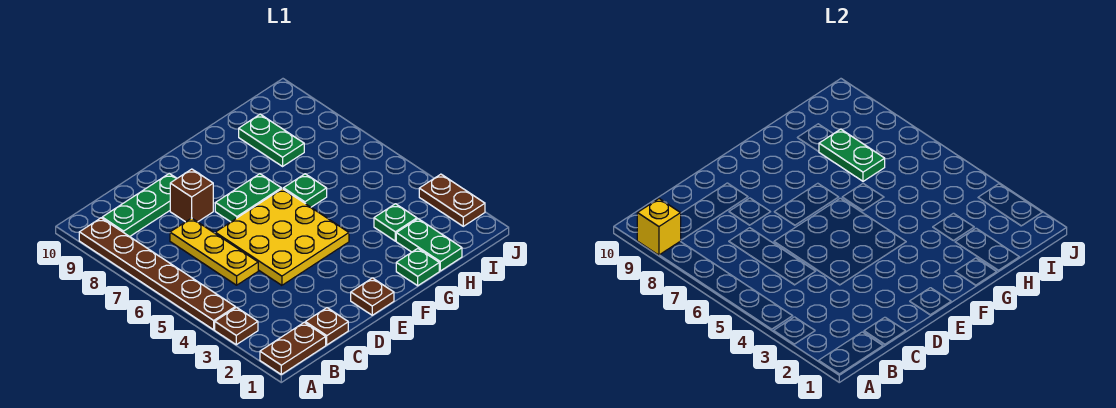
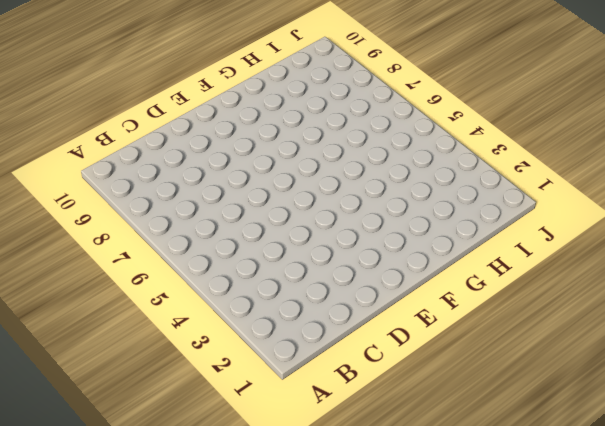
none -> brown 1x2 plate [260,322,326,374]
none -> brown 1x1 plate [215,307,258,345]
none -> brown 1x6 plate [79,218,235,330]

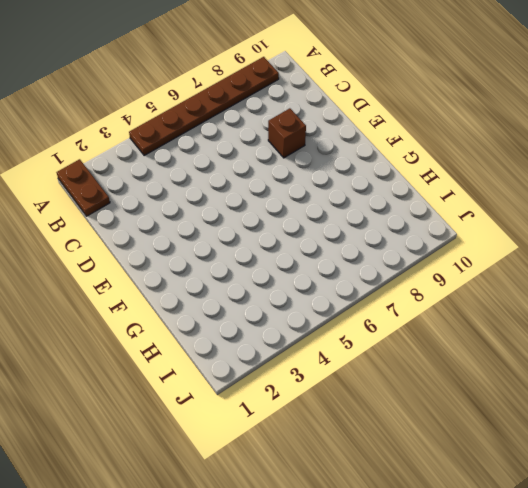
none -> brown 1x1 plate [215,307,258,345]
none -> green 1x3 plate [102,173,177,237]
none -> brown 1x1 plate [305,308,348,345]

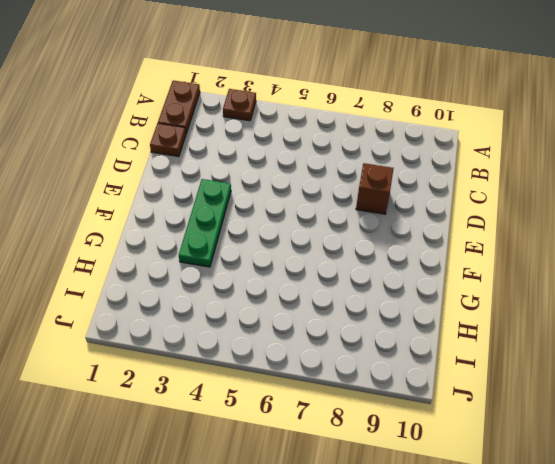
green 1x3 plate [179,179,231,267] -> green 1x3 plate moved to [102,173,177,237]
none -> brown 1x6 plate [79,218,235,330]
none -> yellow 1x3 plate [170,218,258,285]
none -> yellow 3x3 plate [215,189,349,285]

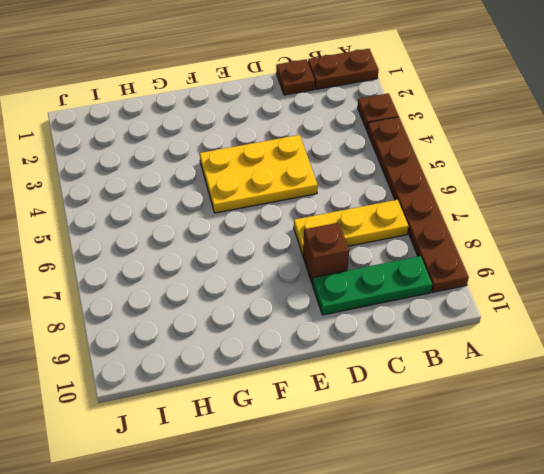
yellow 1x3 plate [294,200,408,255] -> yellow 1x3 plate turned to [170,218,258,285]
yellow 2x3 plate [200,135,318,213] -> yellow 3x3 plate [215,189,349,285]
none -> brown 1x1 plate [351,278,394,315]
none -> green 1x2 plate [215,174,281,222]
none -> green 1x1 plate [396,249,439,286]

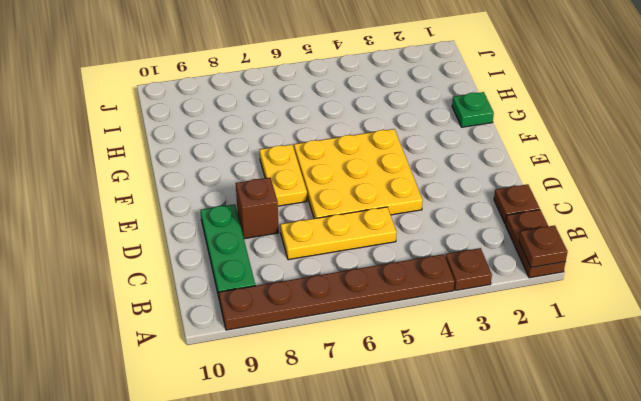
brown 1x1 plate [519,225,568,268] -> brown 1x1 plate moved to [351,278,394,315]
yellow 1x2 plate [260,145,307,206] -> green 1x2 plate [215,174,281,222]
none -> green 1x1 plate [283,174,327,207]
none -> green 1x2 plate [396,219,462,271]
none -> green 1x1 plate [374,204,417,241]

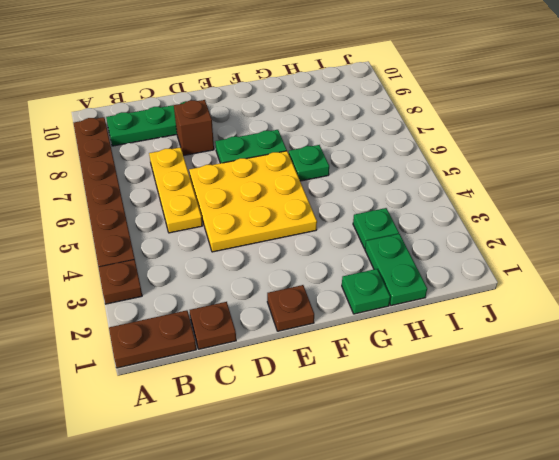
none -> green 1x2 plate [239,114,304,166]
none -> brown 1x2 plate [419,174,485,226]
none -> yellow 1x1 brick [637,199,681,255]

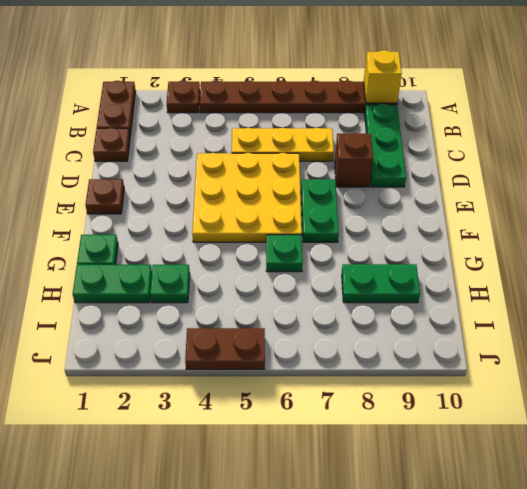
brown 1x2 plate [185,328,265,369] -> brown 1x2 plate moved to [419,174,485,226]
none -> green 1x2 plate [819,129,885,181]

